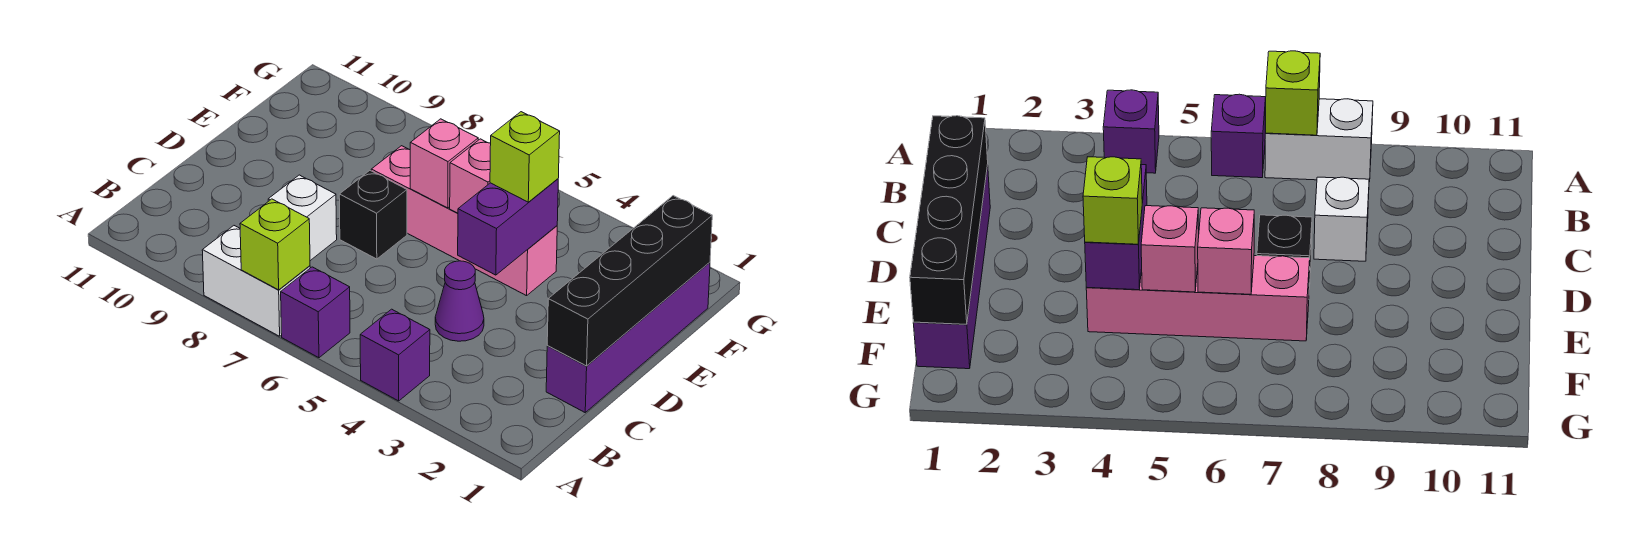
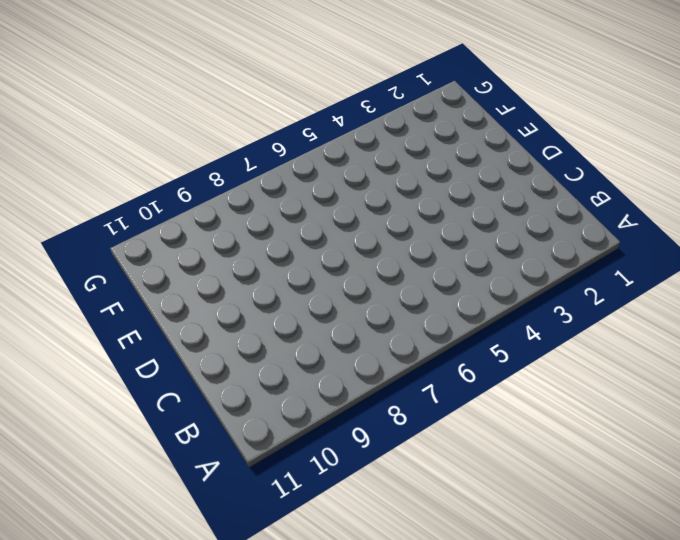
none -> purple 1x1 brick [360,309,430,401]
none -> purple 1x1 brick [281,267,350,358]
none -> white 1x2 brick [202,226,310,336]

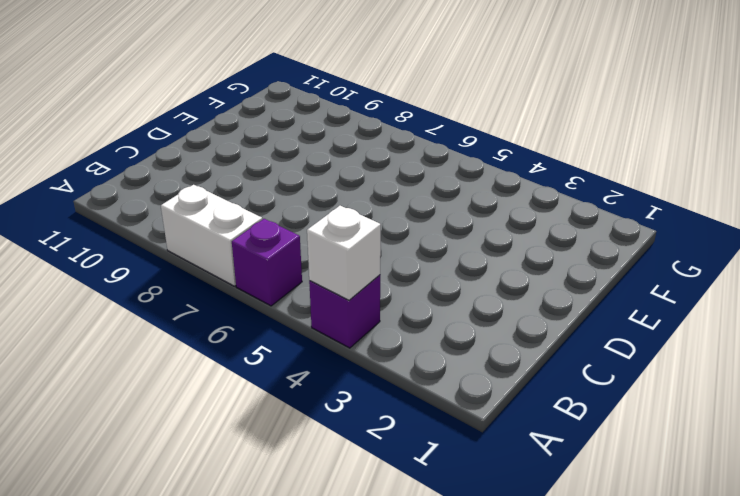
white 1x1 brick [307,206,381,300] -> white 1x1 brick moved to [268,175,337,261]
none -> purple 1x4 brick [546,262,710,412]
none -> purple 1x1 cone [435,261,484,341]
none -> black 1x1 brick [339,171,407,259]

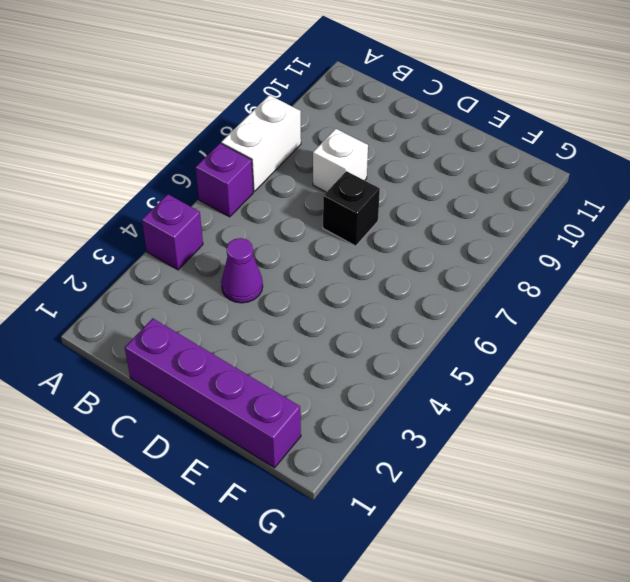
none -> pink 1x4 brick [371,146,557,296]
none -> lime 1x1 brick [240,199,310,290]
none -> black 1x4 brick [547,196,712,366]

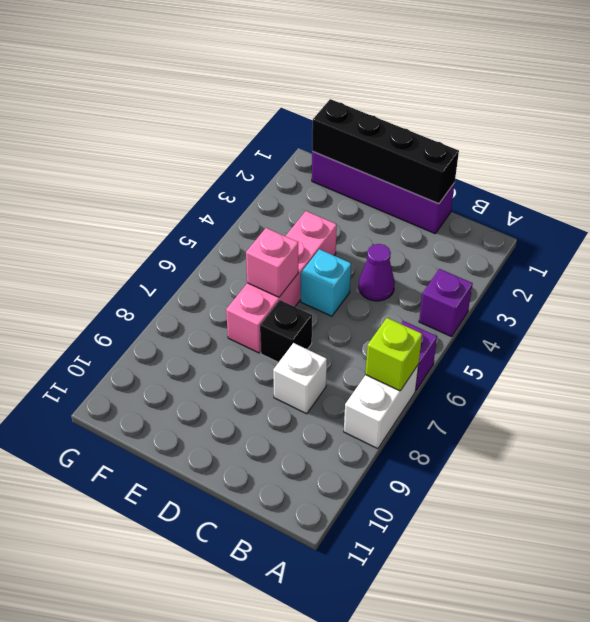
cyan 1x1 brick [301,249,351,316] -> none
none -> purple 1x2 brick [458,179,558,275]
none -> pink 1x1 brick [450,139,491,213]
none -> lime 1x1 brick [490,112,560,202]

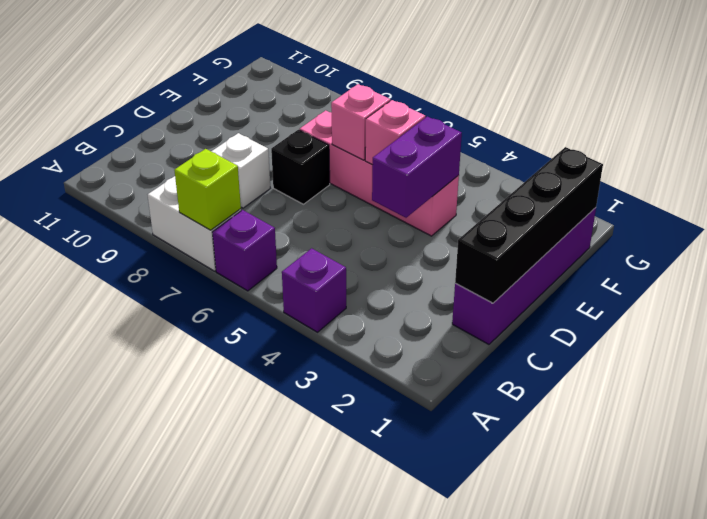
none -> purple 1x1 cone [435,261,484,341]
none -> lime 1x1 brick [490,112,560,202]

